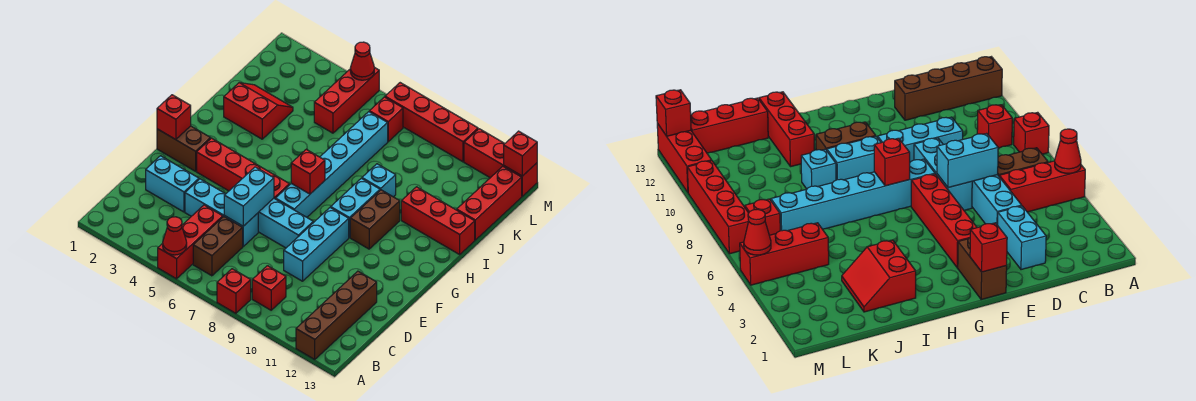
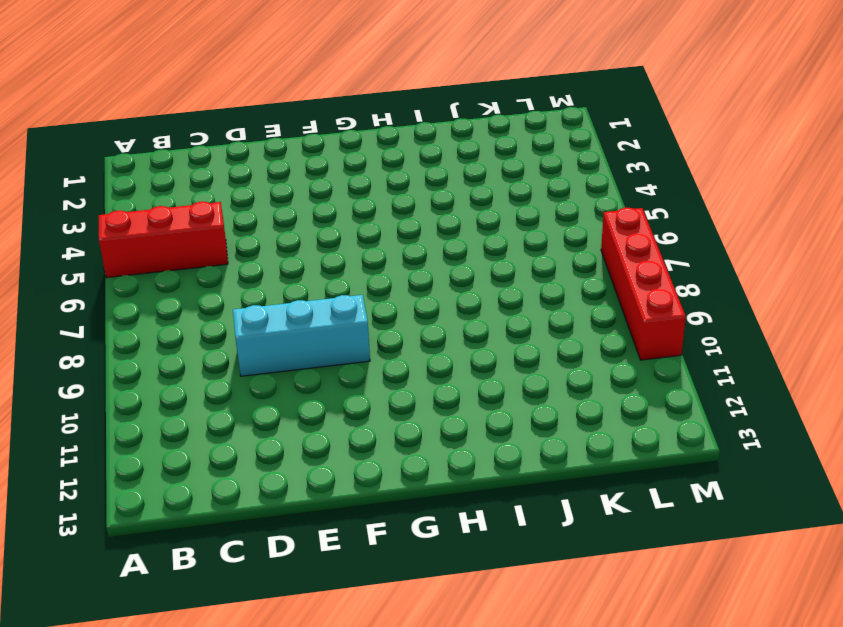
none -> red 1x1 brick [217,269,251,313]
none -> brown 1x4 brick [296,271,377,359]
none -> brown 1x2 brick [193,217,243,276]

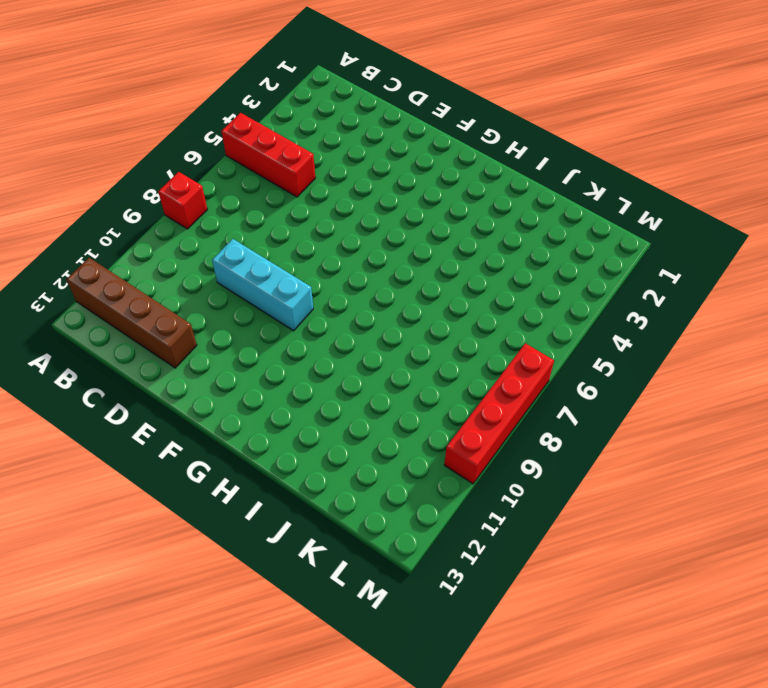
none -> brown 1x2 brick [193,217,243,276]
none -> red 1x1 brick [252,266,286,310]
none -> cyan 1x2 brick [146,156,199,212]

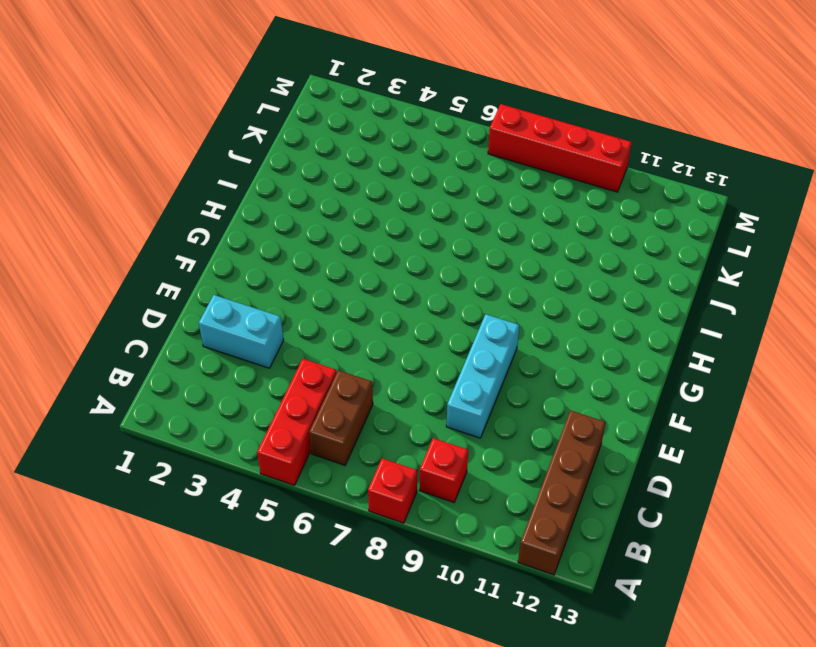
none -> cyan 1x3 brick [185,179,258,246]
none -> cyan 1x3 brick [258,198,313,248]
none -> brown 1x2 brick [157,126,211,171]

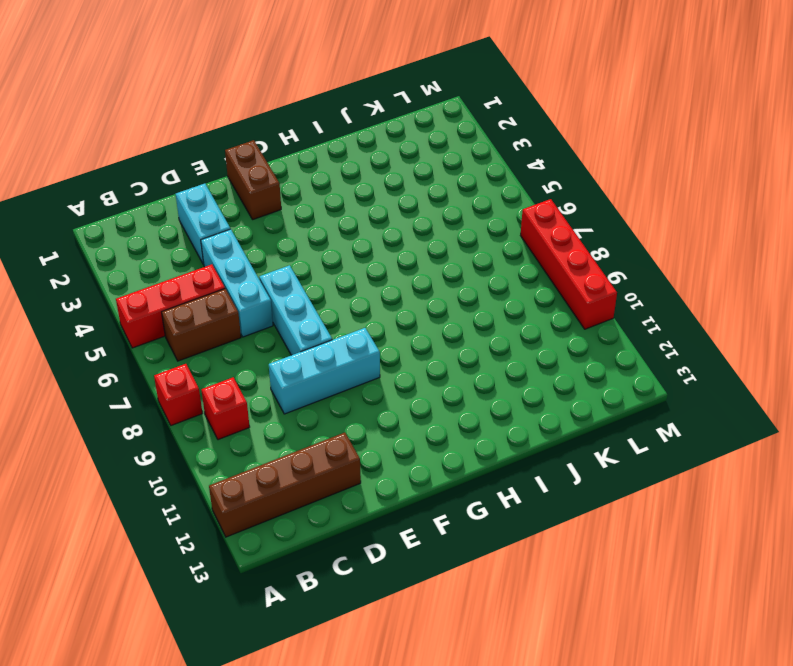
none -> red 1x4 brick [197,138,290,199]
none -> cyan 1x6 brick [276,112,388,217]
none -> cyan 1x2 brick [331,178,380,238]

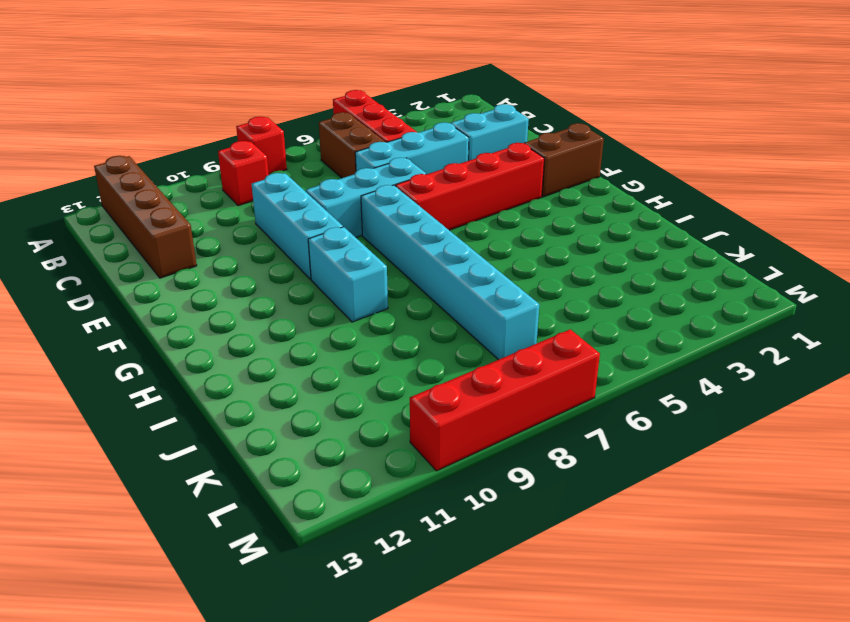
none -> brown 1x2 brick [350,190,400,249]
none -> red 2x2 slope [224,83,293,139]
none -> cyan 1x1 brick [362,164,396,197]

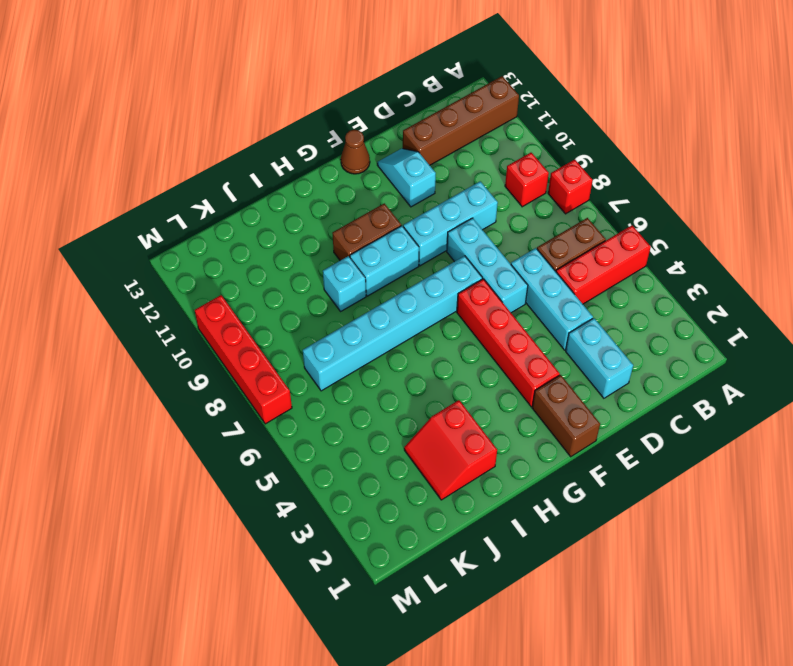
cyan 1x2 slope [377,149,436,207] -> none
brown 1x1 cone [341,130,370,174] -> none
none -> red 1x3 brick [401,187,475,254]
none -> red 1x3 brick [457,166,522,240]
none -> red 1x3 brick [314,67,379,133]

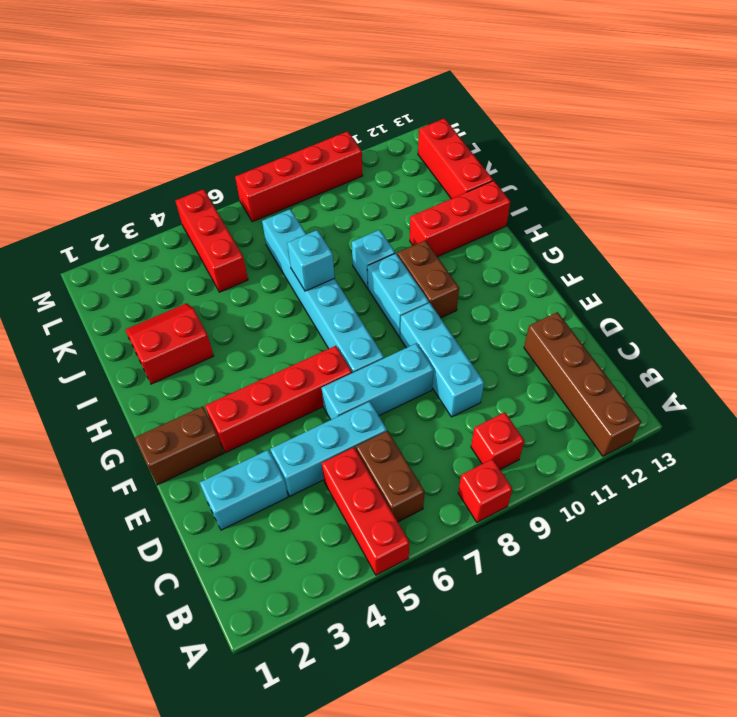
cyan 1x1 brick [287,230,335,291] -> none
none -> red 1x1 brick [369,97,403,142]
none -> red 1x3 brick [464,129,537,196]
none -> red 1x1 cone [163,217,187,255]

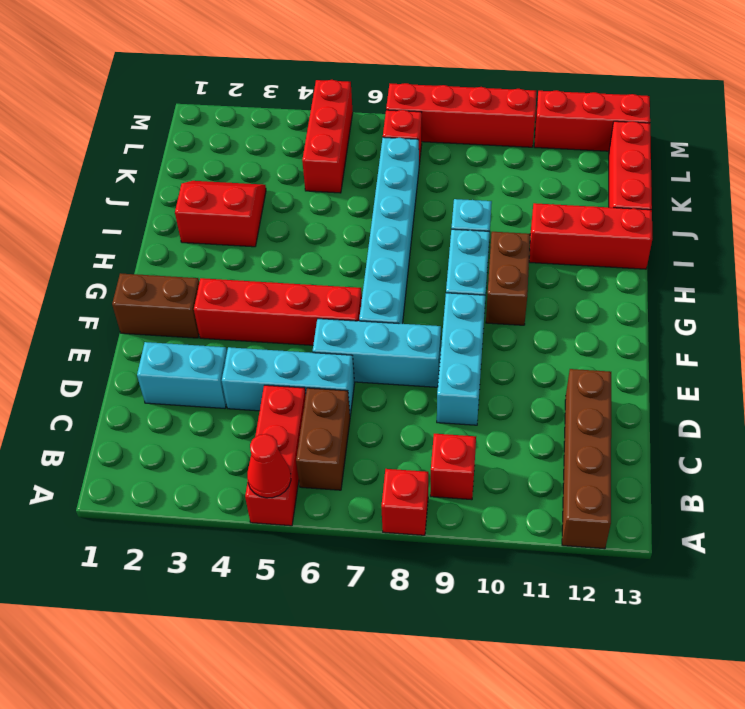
none -> cyan 1x2 brick [224,167,274,226]
none -> red 1x1 brick [157,95,191,140]
none -> red 1x1 brick [291,149,325,194]

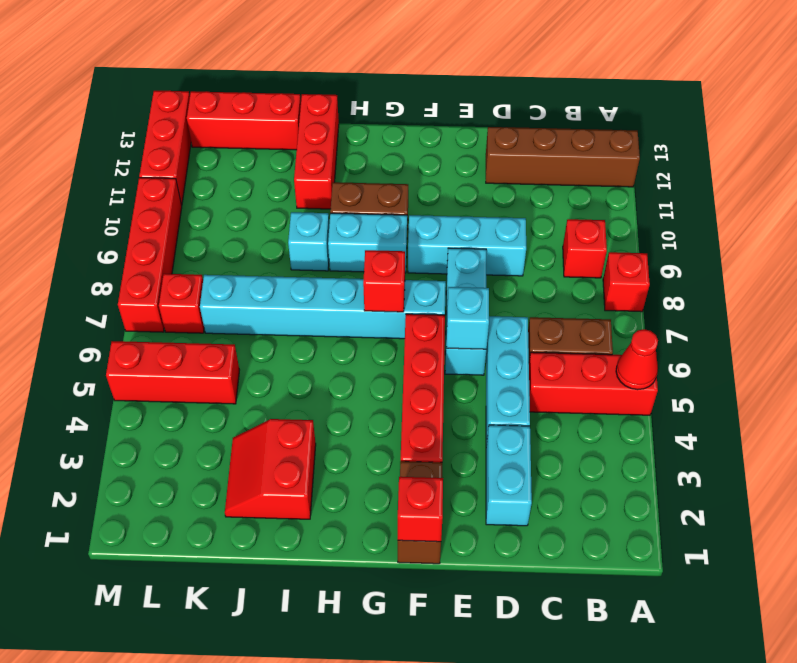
cyan 1x1 brick [446,287,489,349] -> cyan 1x2 brick [224,167,274,226]
none -> red 1x1 cone [350,42,374,80]
none -> red 1x1 brick [504,131,537,176]

